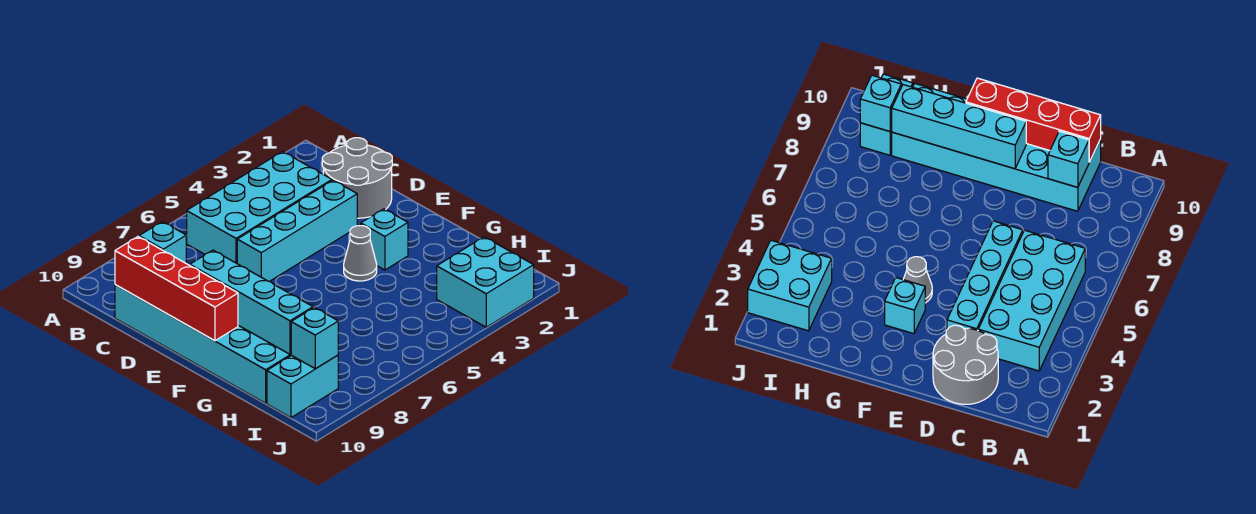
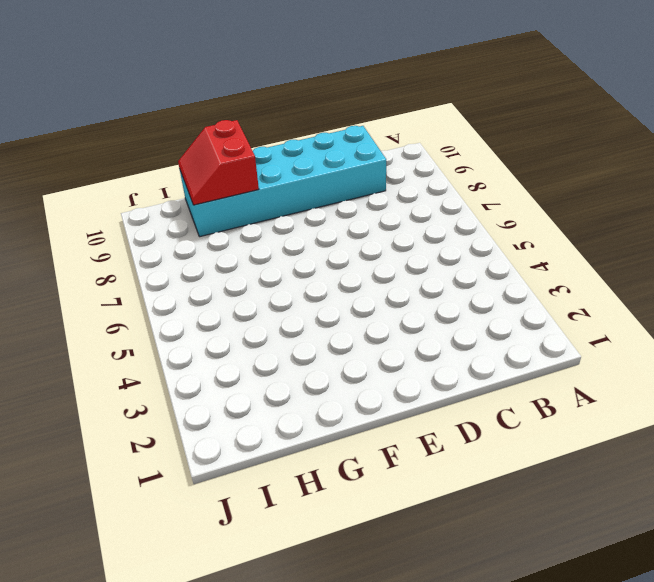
red 2x2 slope [178,120,259,205] -> cyan 1x4 brick [190,250,313,354]
none -> cyan 2x4 brick [186,152,332,263]
none -> grey 2x2 round brick [322,138,392,218]
none -> cyan 1x4 brick [237,180,357,281]

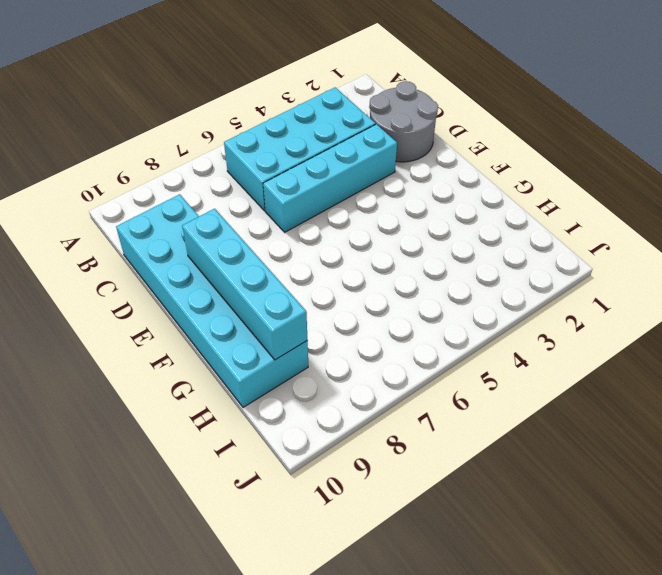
none -> cyan 1x1 brick [361,209,408,270]
none -> grey 1x1 cone [344,226,377,281]
none -> cyan 2x2 brick [437,237,534,327]

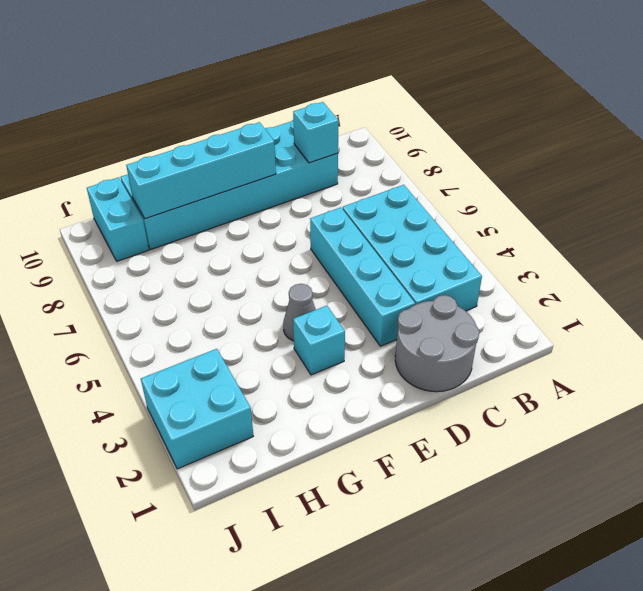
none -> red 1x4 brick [115,237,238,341]
none -> cyan 1x1 brick [291,307,338,369]

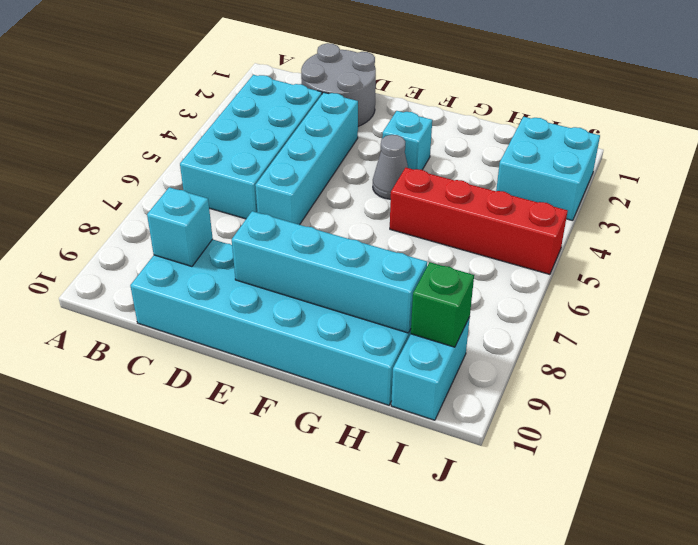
red 1x4 brick [390,168,568,274] -> red 1x4 brick moved to [115,237,238,341]
green 1x1 brick [411,262,474,347] -> cyan 1x1 brick [291,307,338,369]

